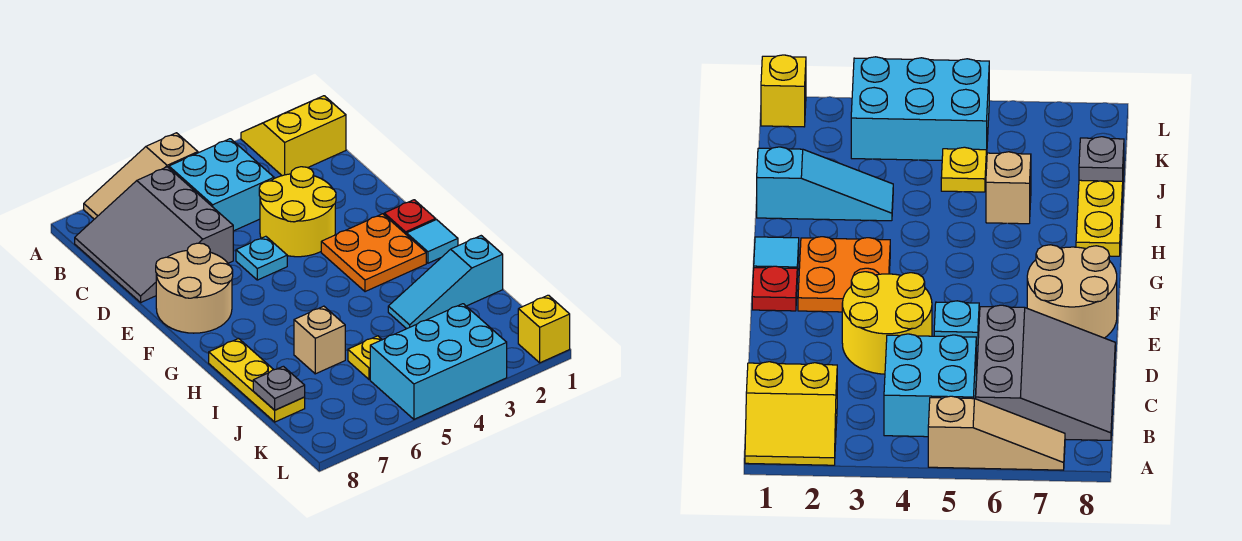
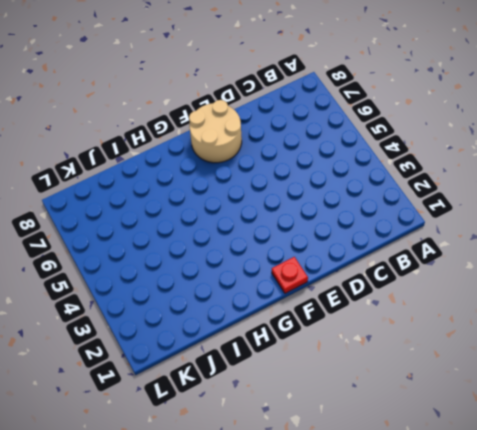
none -> yellow 2x2 slope [241,96,346,176]
none -> tan 1x3 slope [84,133,198,219]
none -> cyan 2x2 brick [169,139,274,231]

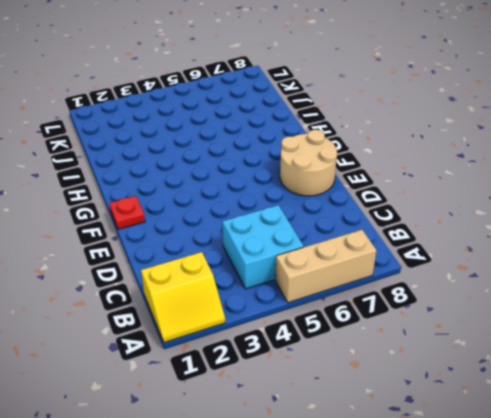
tan 1x3 brick [275,230,376,303] -> tan 1x3 slope [84,133,198,219]
none -> grey 3x3 slope [75,167,233,302]
none -> yellow 2x2 round brick [259,167,336,257]
none -> cyan 1x1 plate [236,236,287,280]

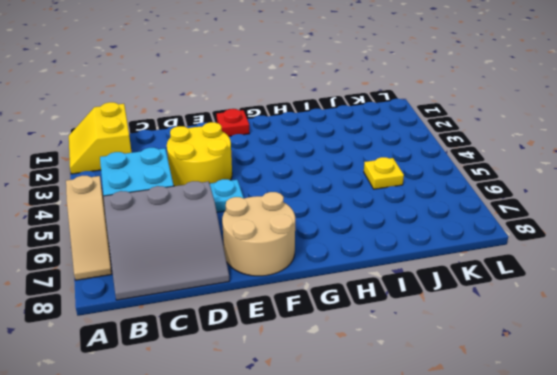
none -> orange 2x2 plate [321,214,426,292]
none -> cyan 1x1 tile [407,220,458,263]
none -> yellow 1x3 plate [209,339,305,422]

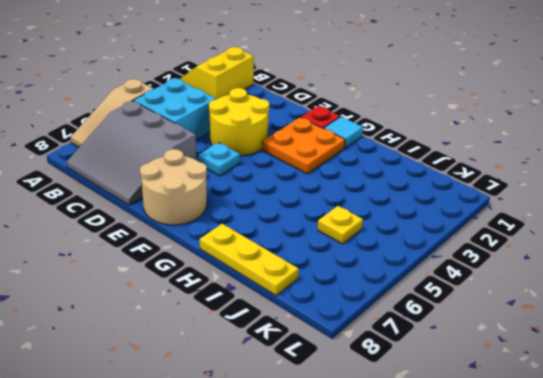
none -> cyan 1x3 slope [388,236,503,329]
none -> tan 1x1 brick [294,306,345,374]
none -> cyan 2x3 brick [370,304,507,419]

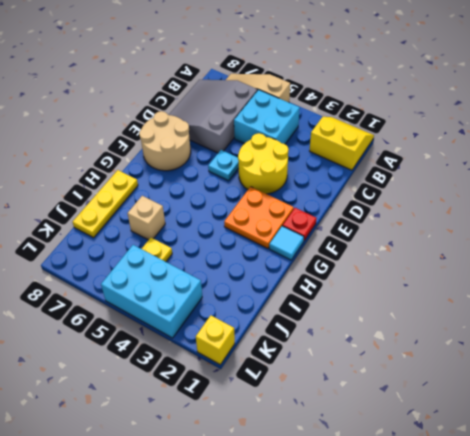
none -> cyan 1x3 slope [388,236,503,329]
none -> grey 1x1 plate [253,366,305,410]

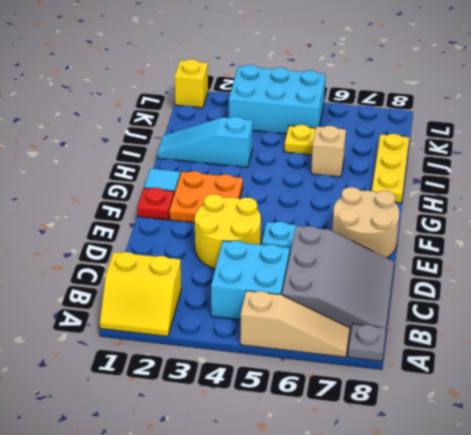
grey 1x1 plate [348,324,386,362] -> grey 1x1 plate moved to [253,366,305,410]
cyan 1x3 slope [157,117,253,167] -> cyan 1x3 slope turned to [388,236,503,329]

